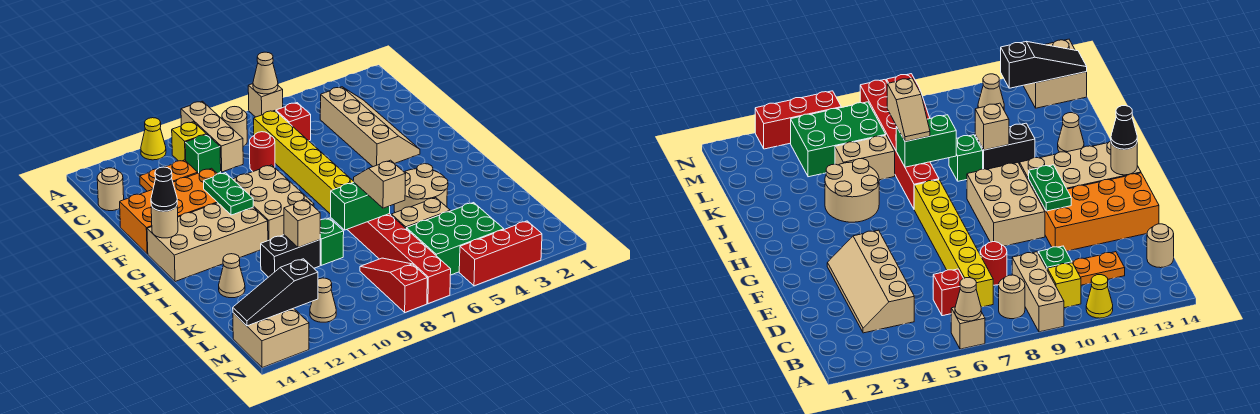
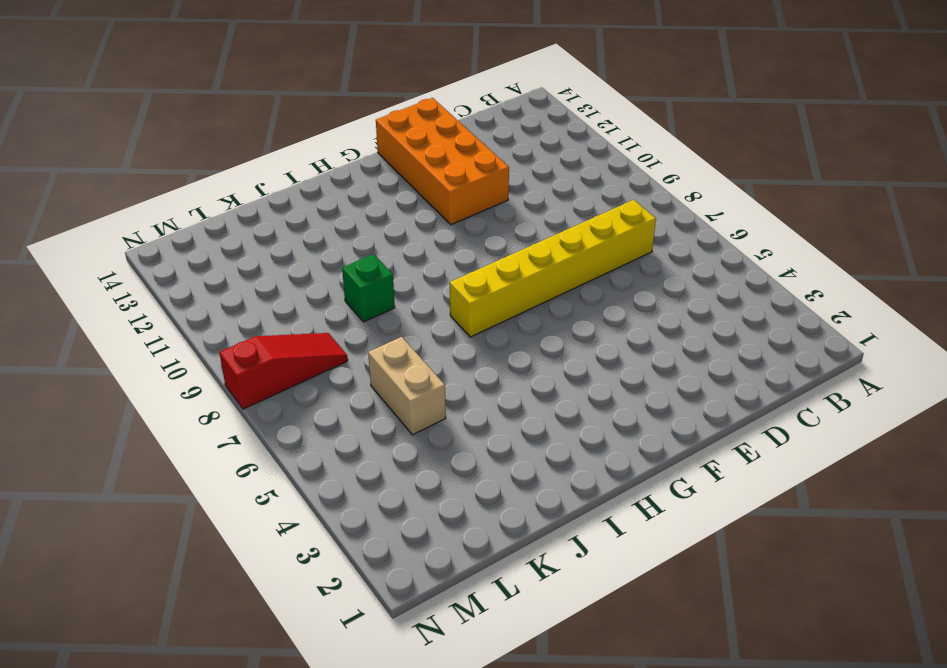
none -> tan 1x1 brick [248,84,283,117]
none -> tan 1x3 brick [181,101,243,172]
none -> yellow 1x1 cone [141,118,166,160]
none -> tan 1x1 round brick [222,107,247,146]

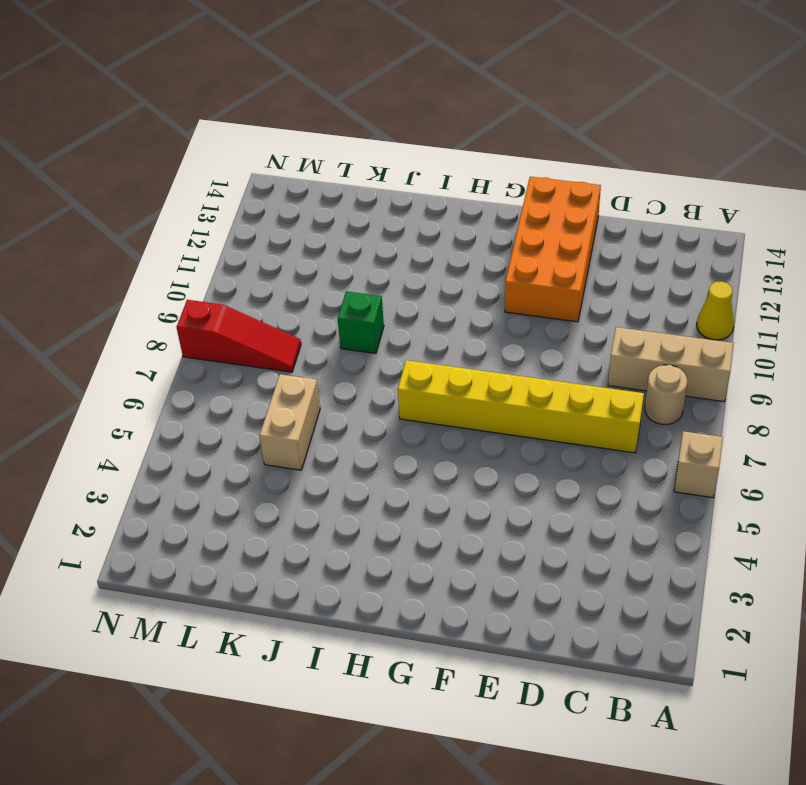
none -> yellow 1x1 brick [172,122,206,161]
none -> tan 2x4 slope [320,87,420,167]
none -> red 1x1 brick [276,103,311,141]
none -> green 1x1 brick [185,134,221,174]

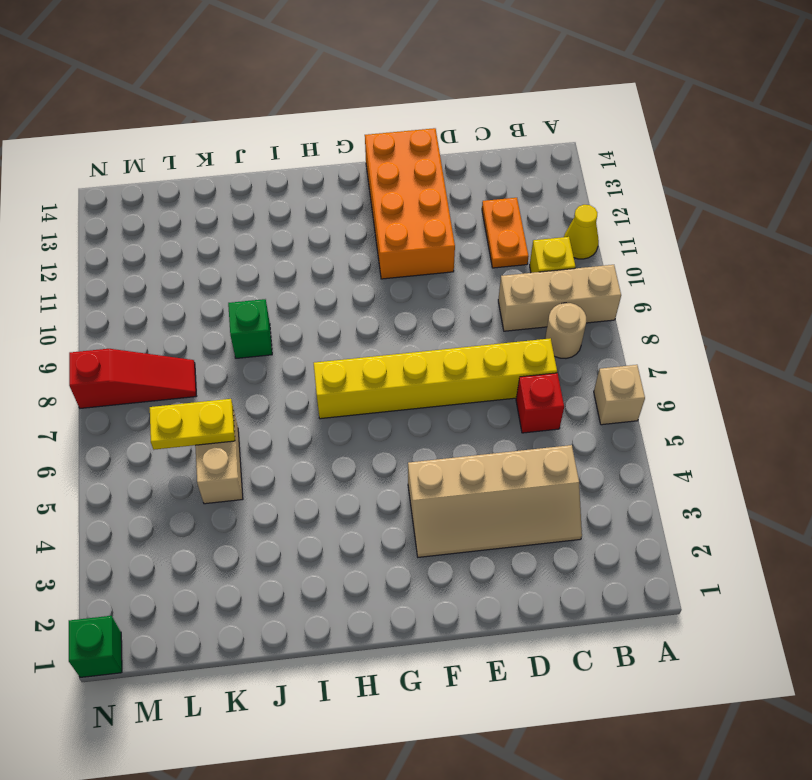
yellow 1x2 plate [150,399,235,450] -> none
green 1x1 brick [69,616,122,677] -> green 1x1 brick moved to [185,134,221,174]
none -> tan 1x1 round brick [97,168,124,211]
none -> red 1x1 round brick [250,132,275,171]
none -> tan 2x3 brick [233,165,314,241]
none -> tan 2x4 brick [147,203,268,282]

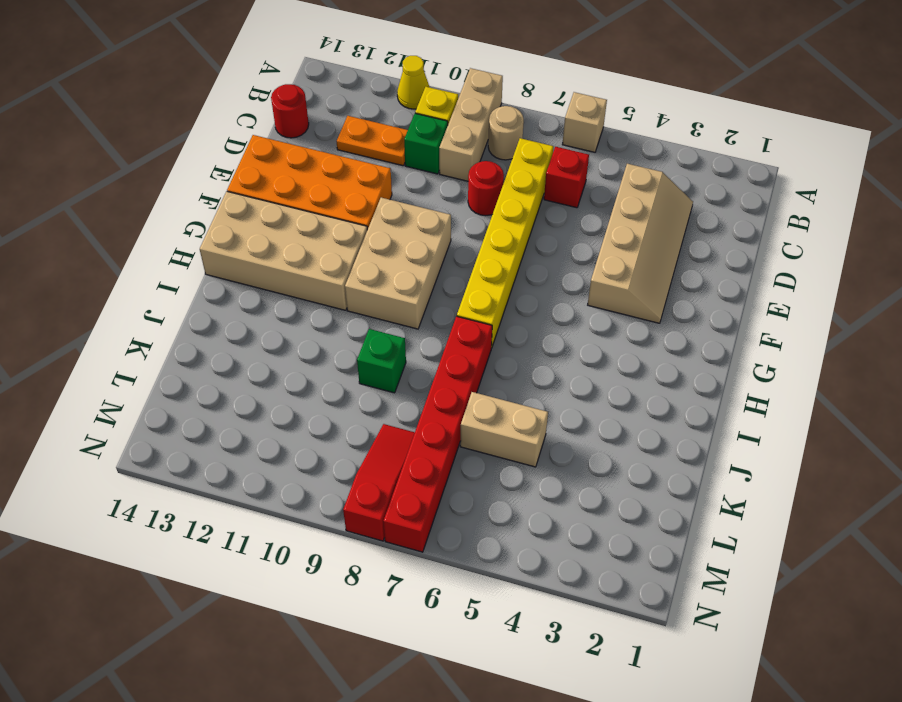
red 1x1 round brick [271,84,309,138] -> tan 1x1 round brick [97,168,124,211]
none -> tan 2x2 round brick [394,164,448,213]
none -> black 1x2 brick [261,235,320,277]
none -> tan 1x1 cone [219,254,245,298]
none -> green 2x3 brick [406,203,504,275]

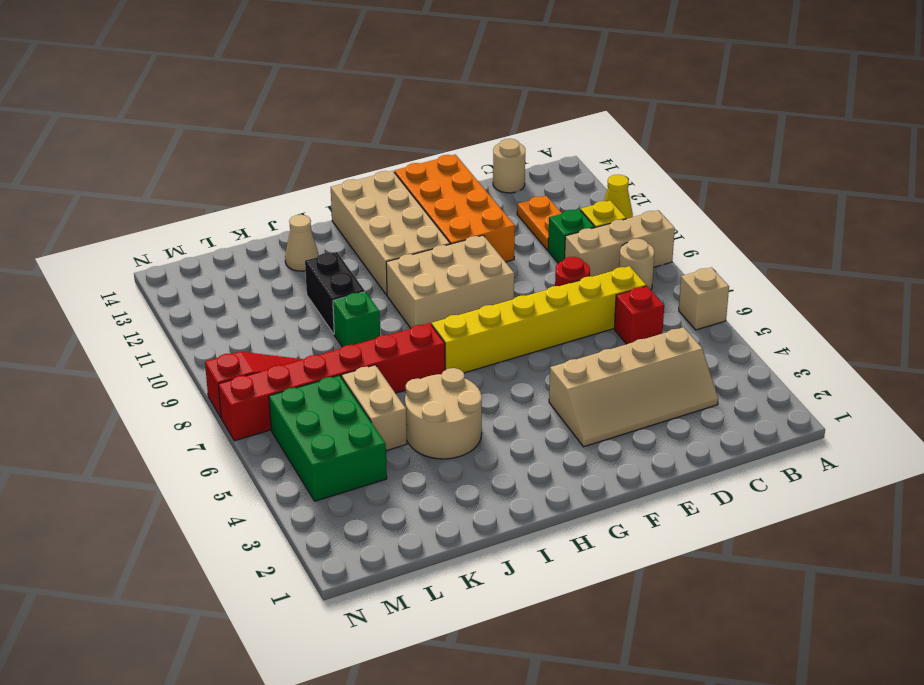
none -> tan 1x1 cone [310,278,336,322]
none -> tan 2x2 brick [233,308,309,368]
none -> red 1x3 brick [459,221,542,286]
none -> tan 1x1 cone [253,52,278,94]

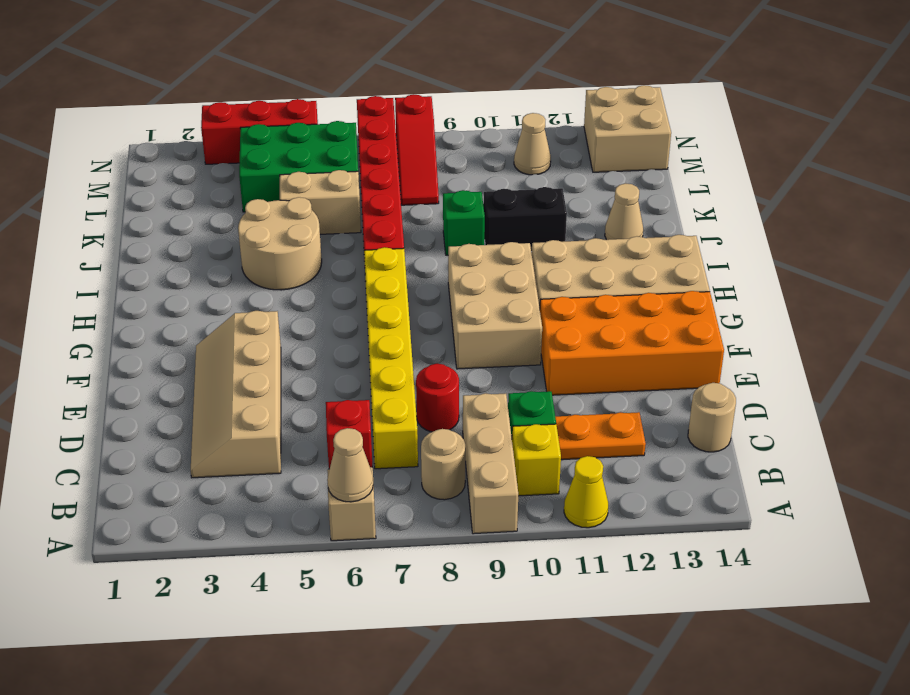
none -> green 1x2 plate [204,173,253,215]
none -> tan 1x1 round brick [151,206,178,238]
none -> green 1x2 brick [331,182,390,230]
none -> tan 1x1 brick [284,200,320,248]

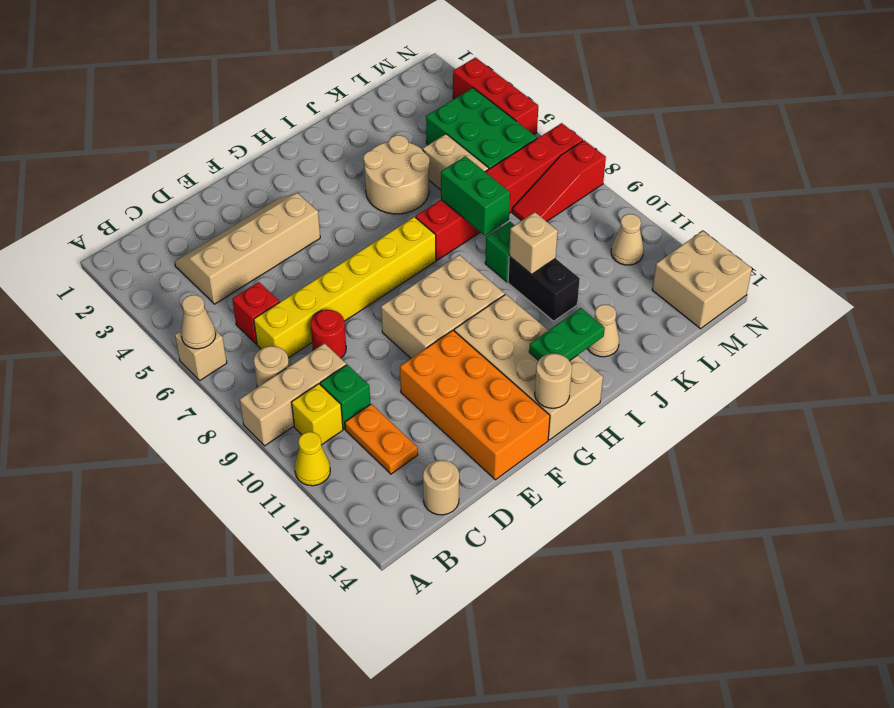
green 1x2 plate [529,308,605,361] -> green 1x2 plate moved to [204,173,253,215]
none -> black 1x3 slope [233,259,318,326]
none -> black 1x1 cone [151,167,177,211]
none -> tan 1x2 slope [354,160,406,208]

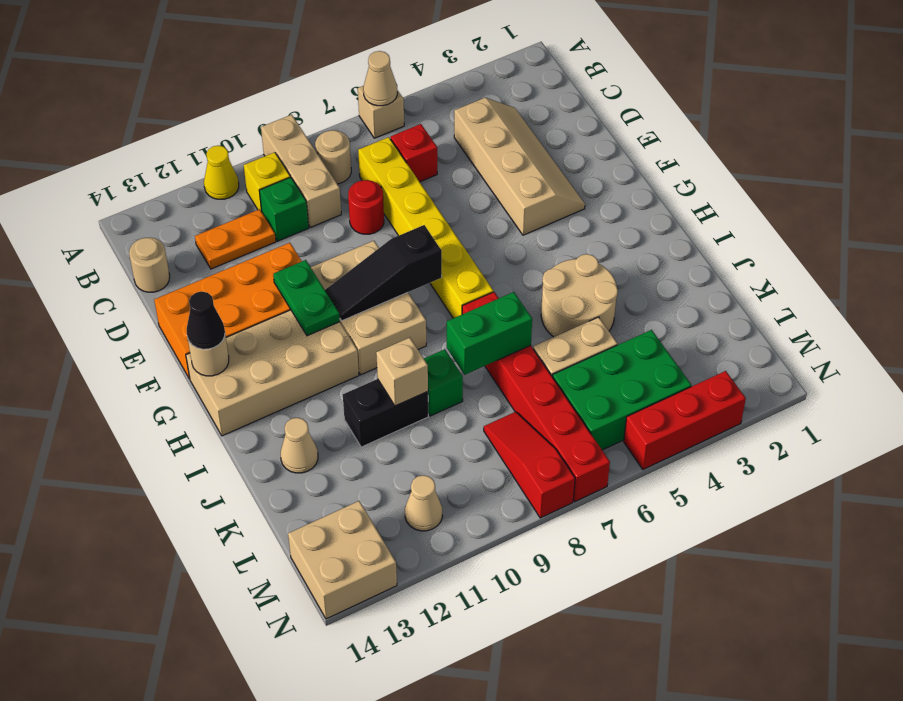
black 1x3 slope [325,225,442,321] -> black 1x3 slope moved to [233,259,318,326]
none -> tan 1x2 slope [354,160,406,208]

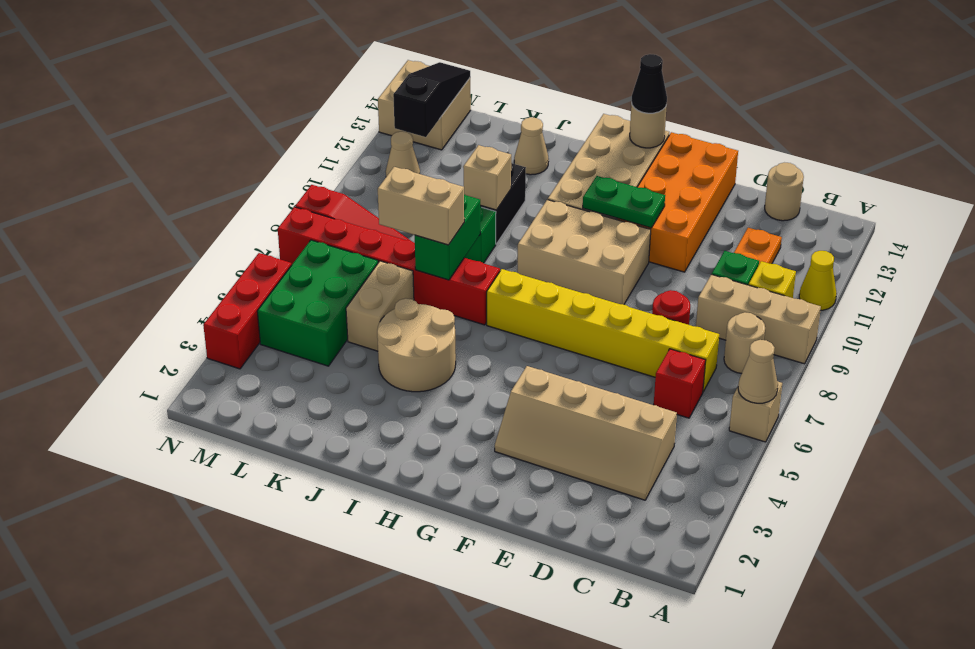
tan 1x2 brick [378,167,464,245] -> tan 1x2 slope [354,160,406,208]

